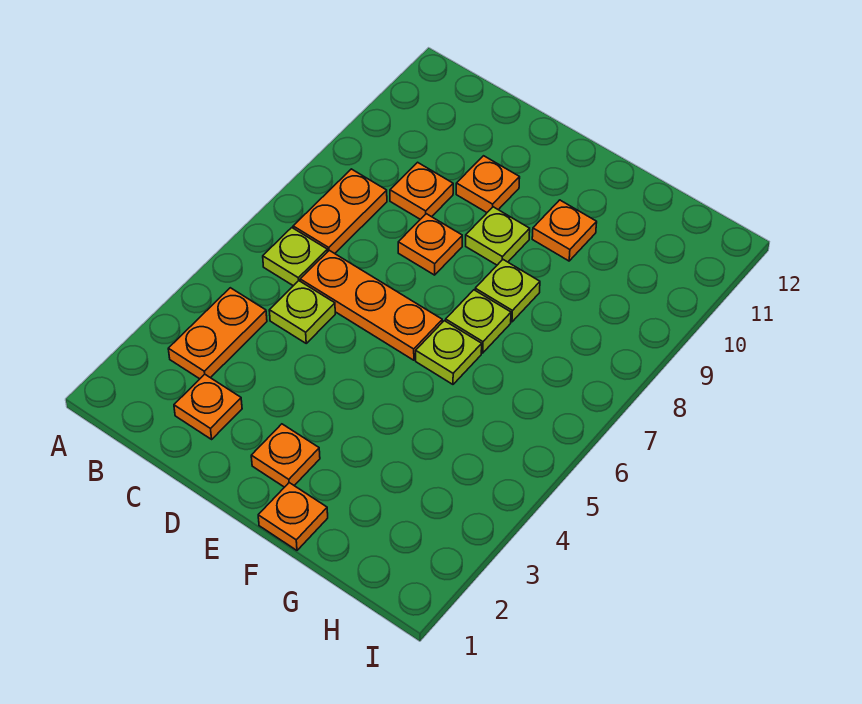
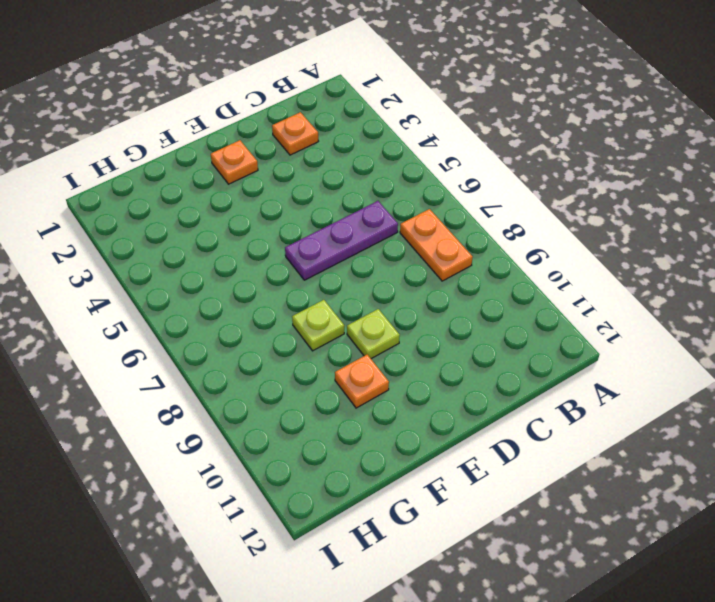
purple 1x3 plate [285,201,398,280] -> orange 1x3 plate [300,250,442,360]
none -> orange 1x2 plate [168,288,267,379]
none -> lime 1x1 plate [263,228,327,286]
none -> lime 1x1 plate [269,281,335,343]

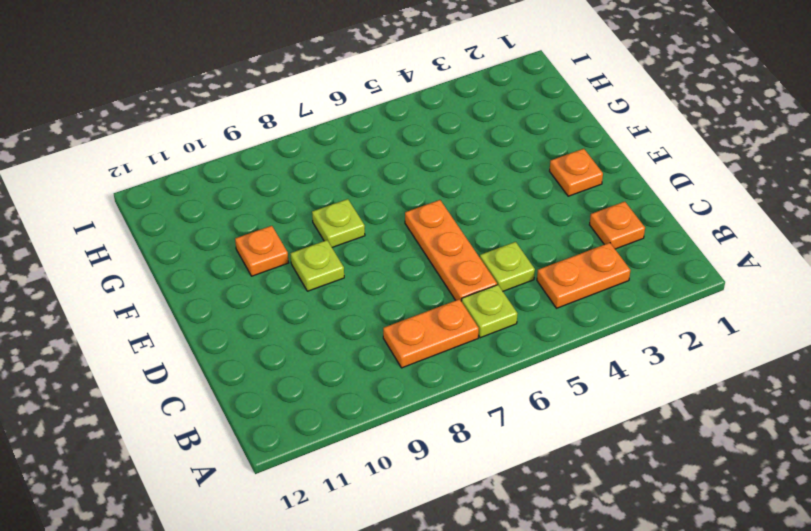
none -> orange 1x1 plate [390,162,453,219]
none -> orange 1x1 plate [398,214,462,275]
none -> orange 1x1 plate [456,156,520,212]

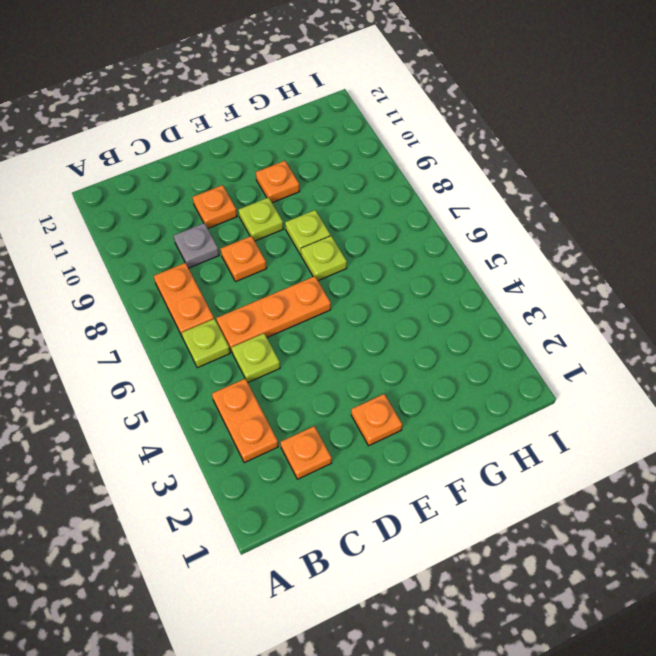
grey 1x1 plate [174,223,219,268] -> orange 1x1 plate [390,162,453,219]
none -> orange 1x1 plate [258,483,328,550]
none -> lime 1x1 plate [416,321,482,384]

